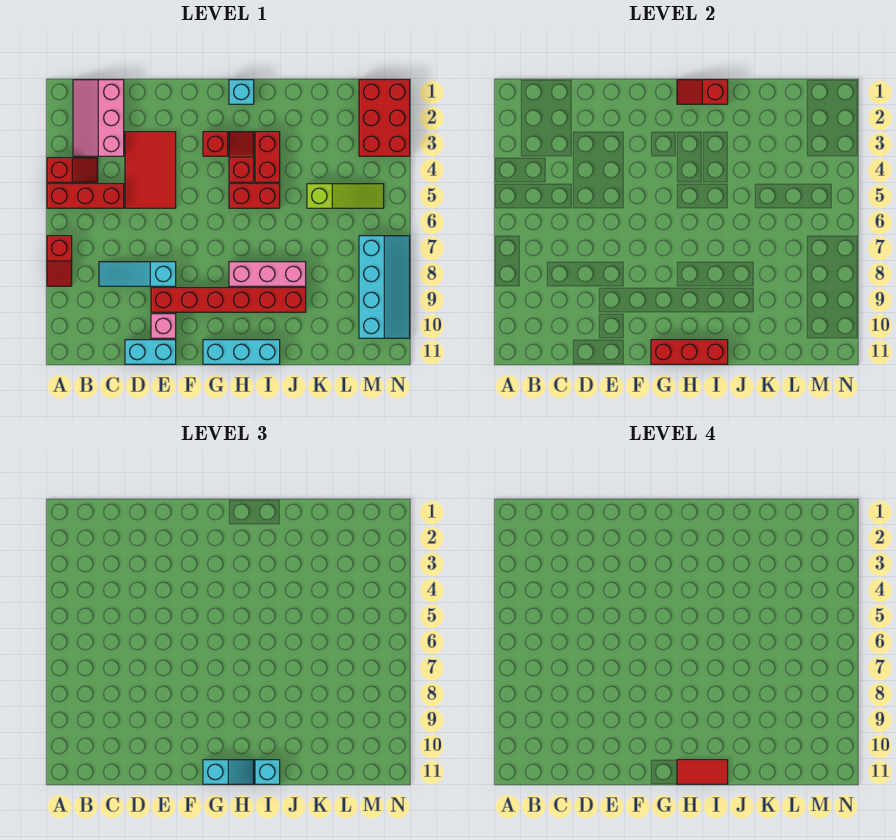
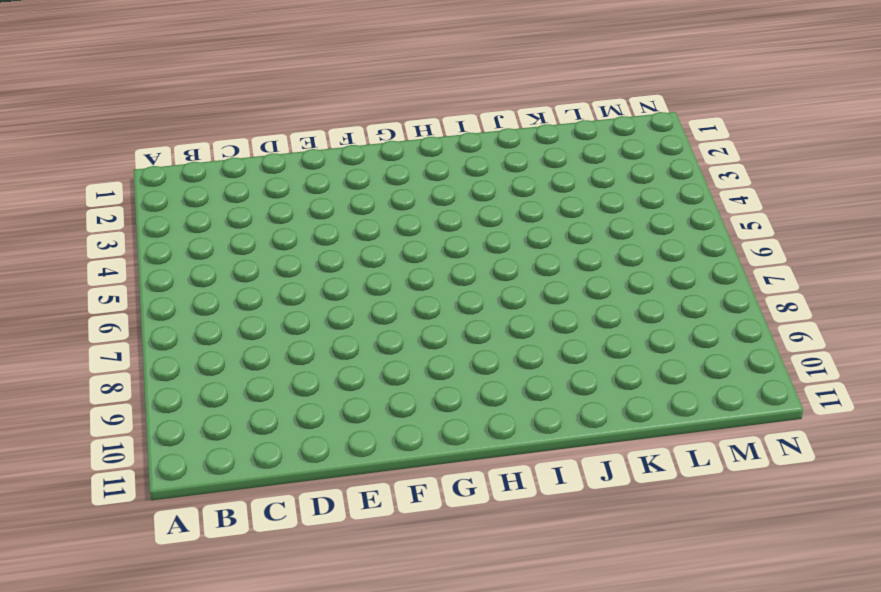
none -> red 1x2 slope [47,158,98,182]
none -> red 1x3 brick [47,184,124,208]
none -> red 1x2 slope [47,236,72,286]

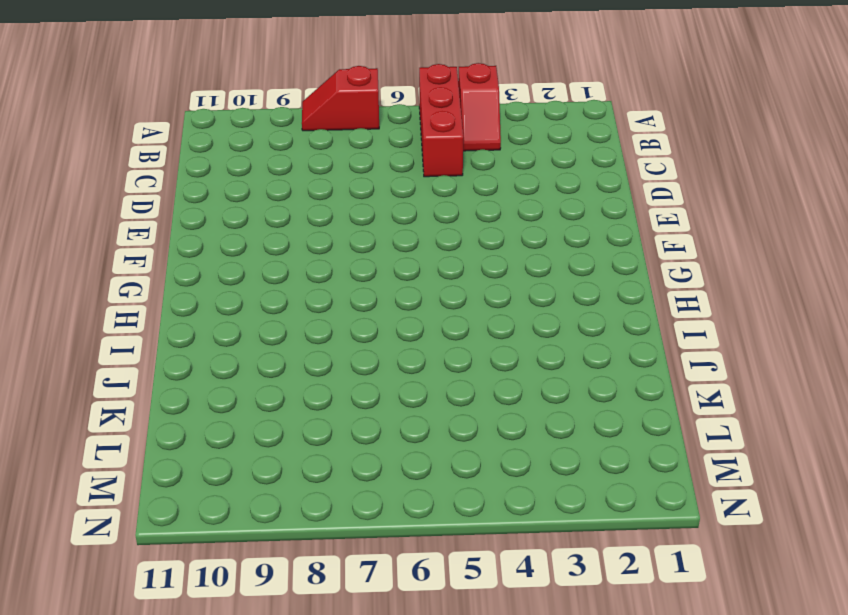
none -> pink 2x3 slope [73,80,124,156]
none -> cyan 1x3 slope [99,262,176,286]
none -> red 2x3 tile [125,132,176,208]

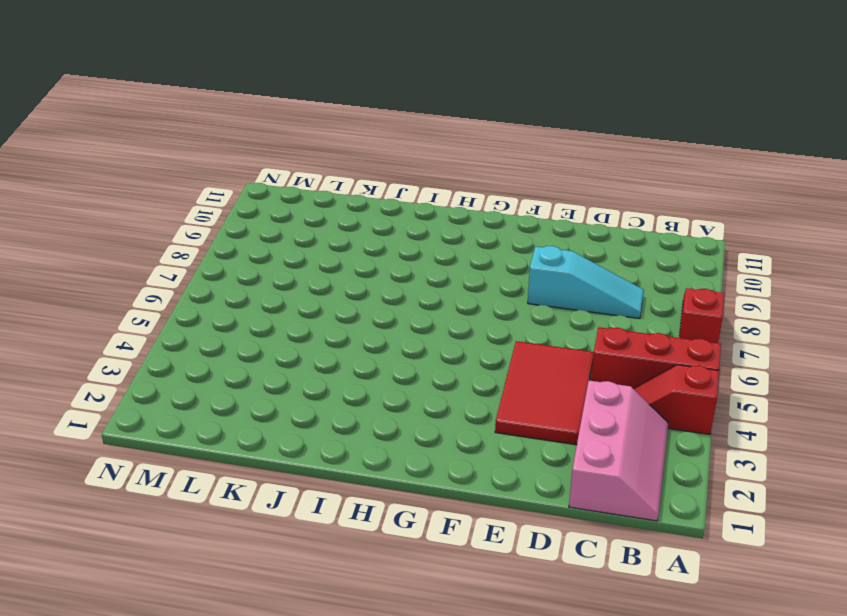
none -> cyan 1x2 brick [125,340,176,364]
none -> red 1x6 brick [151,288,306,312]
none -> pink 1x1 brick [151,314,176,338]

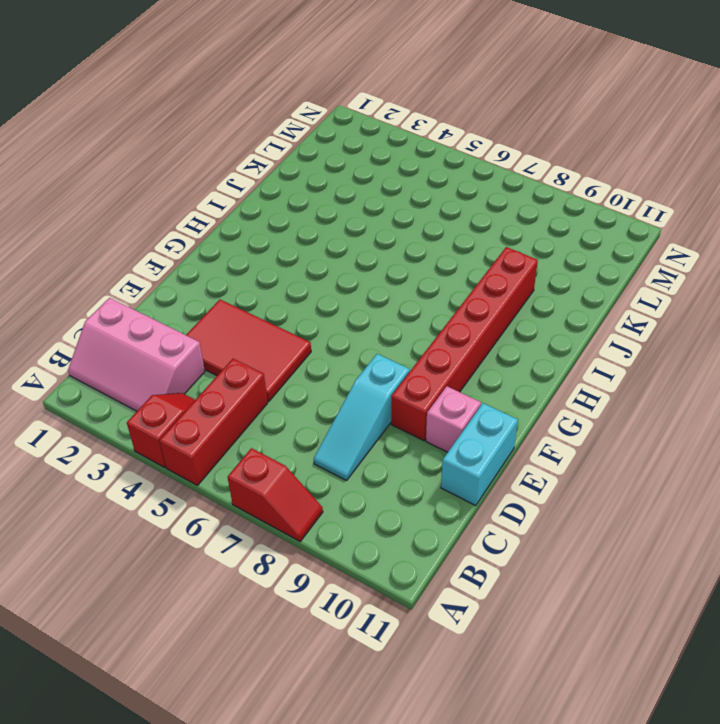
none -> red 1x1 brick [203,132,228,156]
none -> cyan 1x3 brick [203,340,280,364]
none -> cyan 1x1 brick [229,80,254,104]

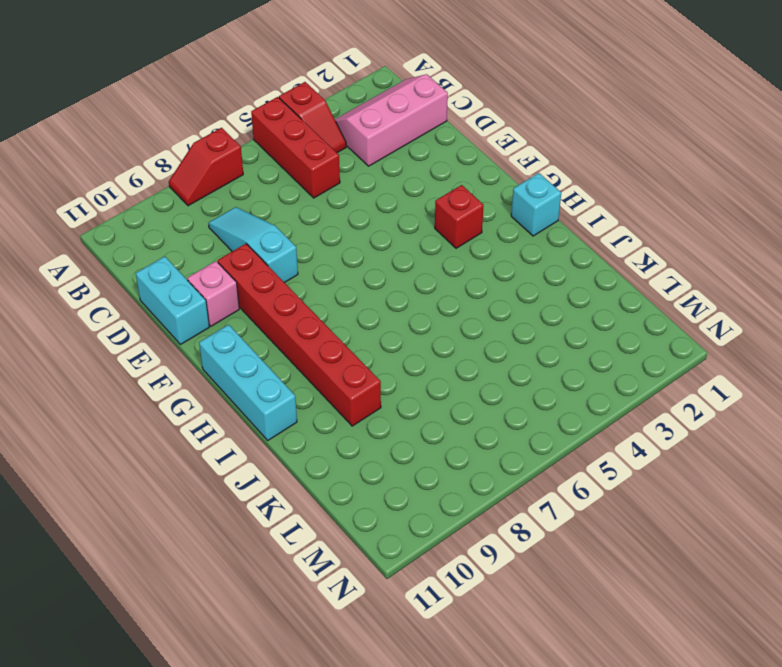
none -> red 2x3 tile [125,132,176,208]
none -> red 1x2 slope [229,132,254,182]
none -> red 1x2 brick [229,184,280,208]

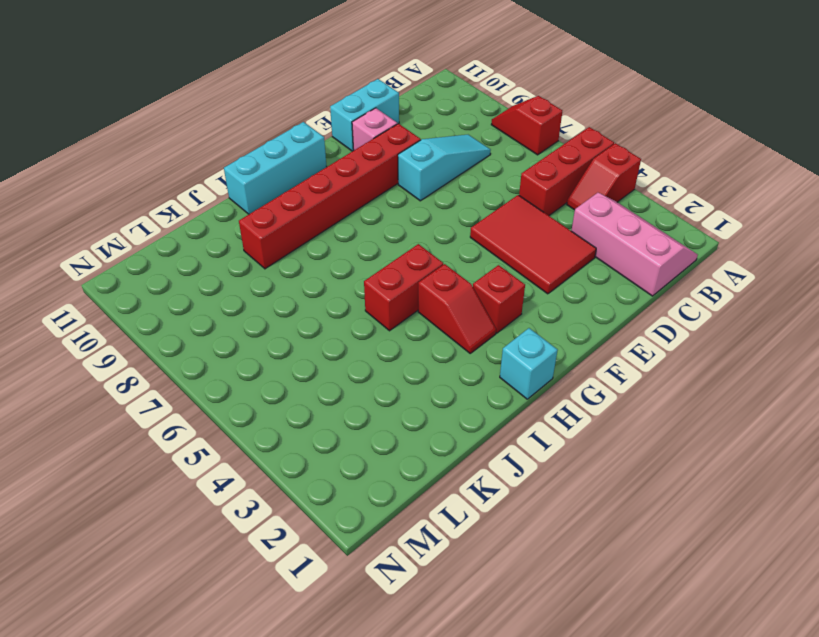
none -> pink 1x3 brick [229,262,306,286]
none -> red 1x2 brick [255,132,280,182]
none -> lime 1x3 slope [307,184,384,208]

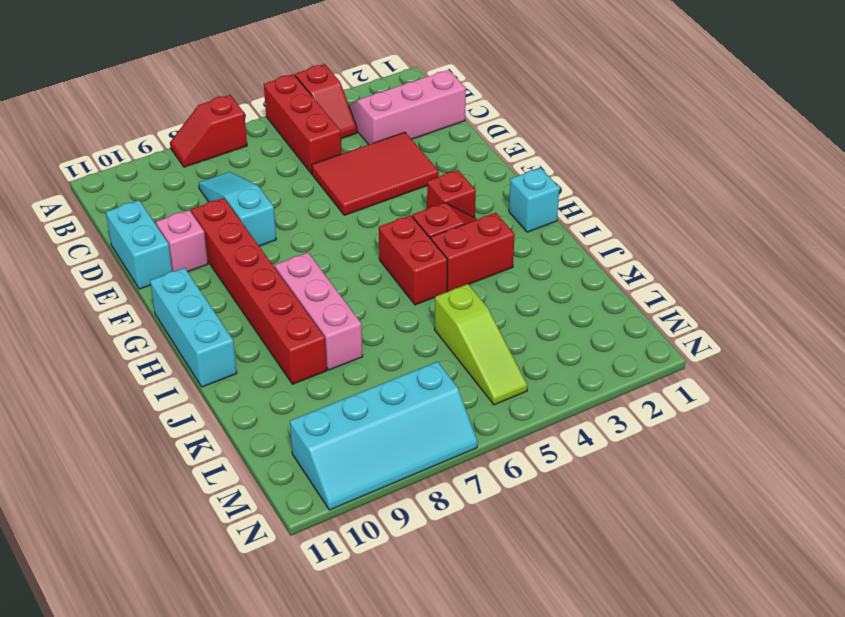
none -> red 2x3 brick [359,80,410,156]
none -> red 1x3 brick [651,340,728,364]
none -> red 1x2 slope [677,80,728,104]

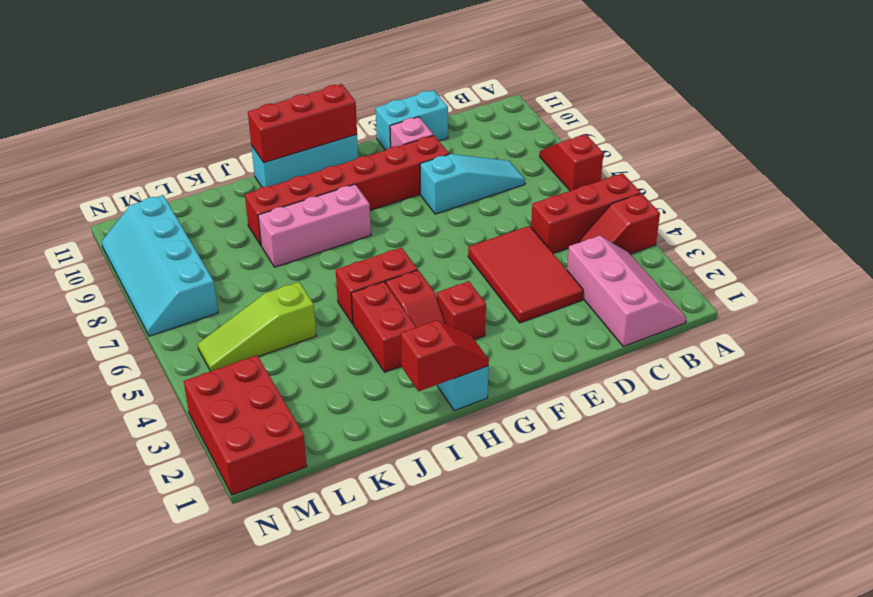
none -> cyan 1x2 slope [203,760,254,784]
none -> cyan 1x1 brick [255,760,280,784]
none -> red 1x2 tile [677,760,728,784]

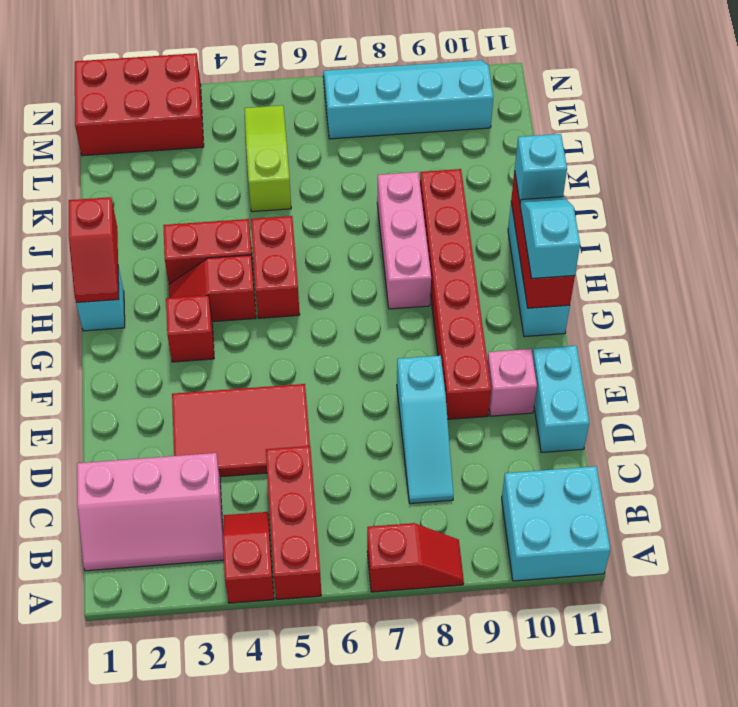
cyan 2x2 brick [502,466,610,581] -> none
none -> red 1x2 tile [677,760,728,784]

